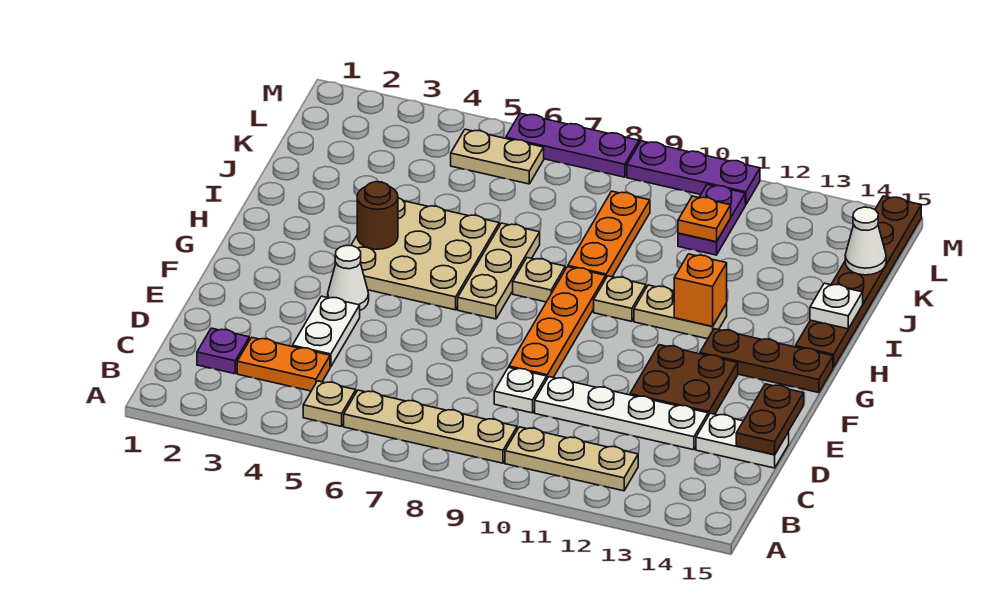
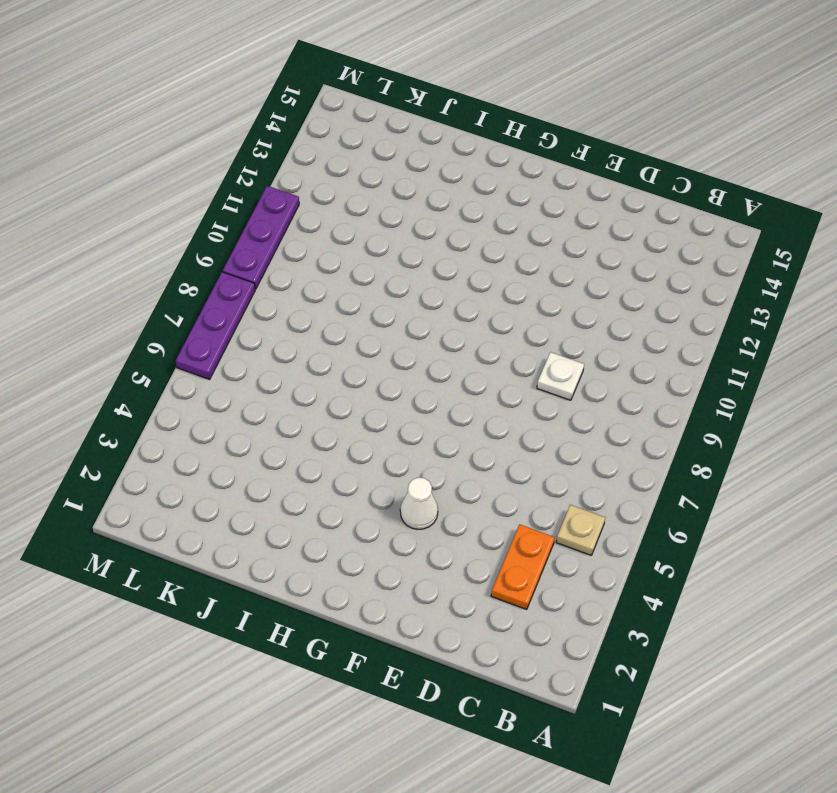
none -> tan 1x4 plate [344,390,517,463]
none -> tan 1x3 plate [505,427,638,491]
none -> purple 1x1 plate [197,328,249,374]
none -> white 1x2 plate [292,296,360,367]

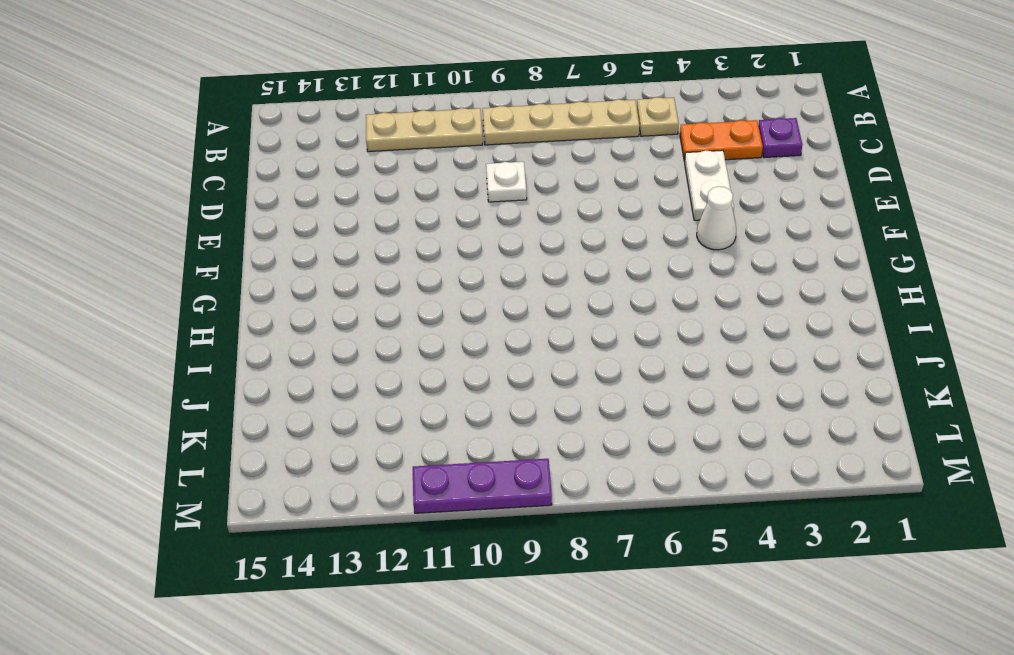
none -> white 1x4 plate [535,377,708,450]
none -> white 1x2 plate [696,413,789,468]
none -> orange 1x4 plate [509,267,606,378]
none -> brown 2x2 plate [630,345,738,416]

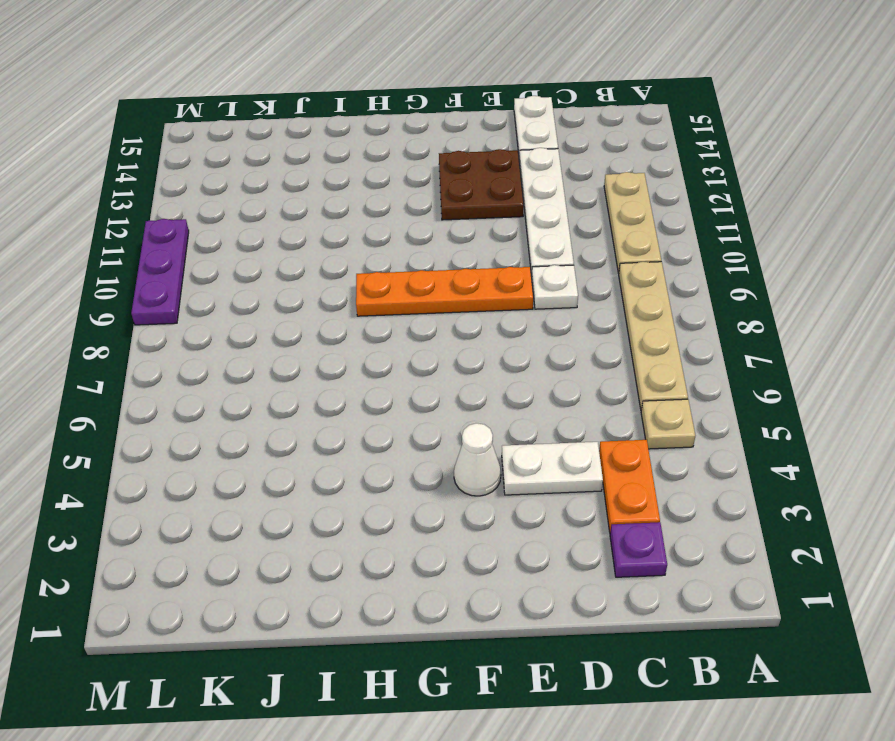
none -> tan 3x3 plate [351,198,499,310]
none -> tan 1x3 plate [458,223,540,319]
none -> brown 1x3 plate [700,329,833,393]
none -> tan 1x1 plate [513,258,565,302]

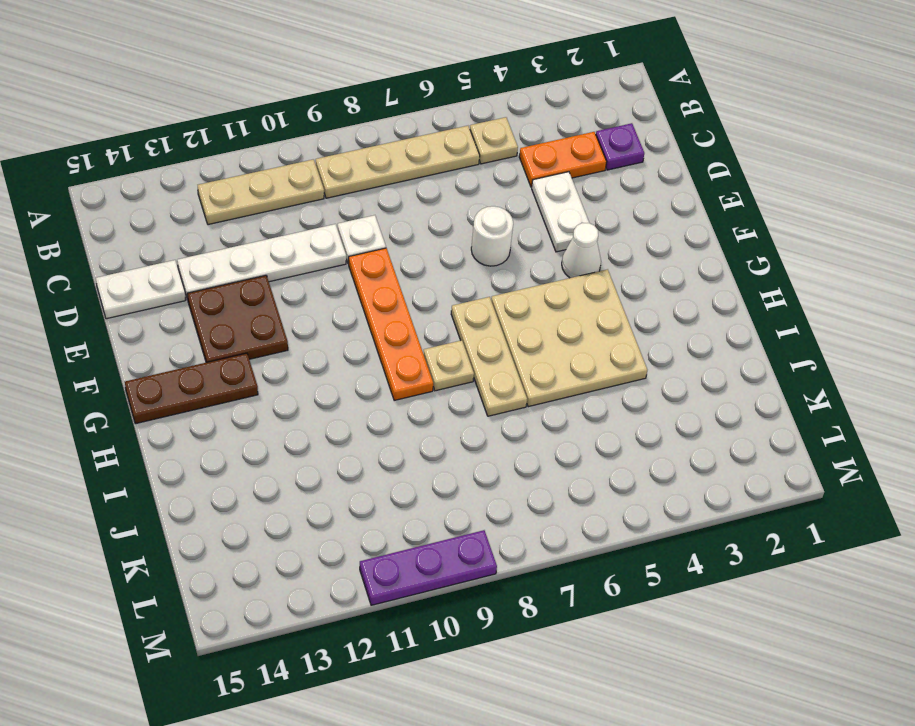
white 1x1 round brick [471,206,513,266] -> none
none -> tan 1x1 plate [594,276,646,321]
none -> tan 1x2 plate [634,285,727,339]
none -> brown 1x6 plate [795,196,921,367]
none -> orange 1x3 plate [568,191,650,277]

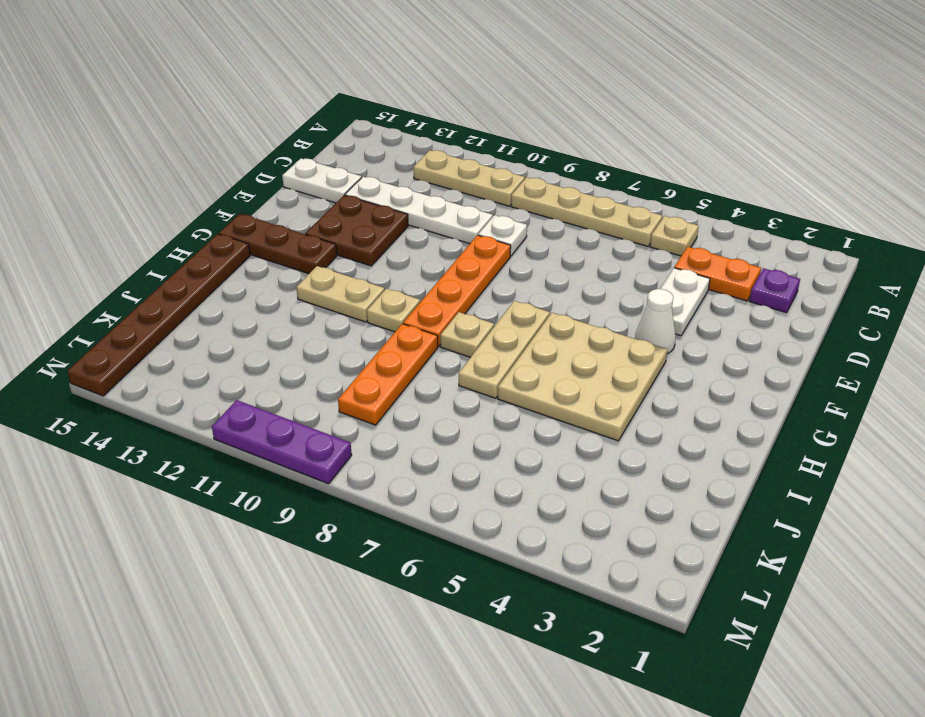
none -> purple 1x2 plate [678,184,745,255]
none -> tan 1x2 plate [451,129,544,184]
none -> purple 1x3 plate [506,113,639,177]
none -> brown 1x2 plate [736,384,804,455]

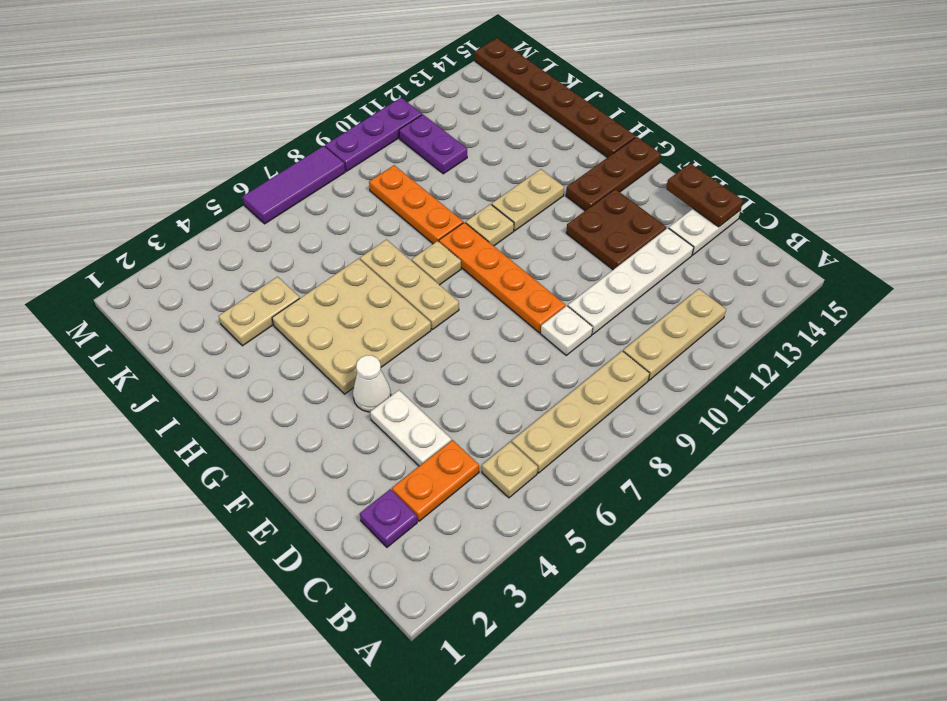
tan 1x2 plate [219,277,300,346] -> tan 1x2 plate moved to [451,129,544,184]
purple 1x3 tile [243,146,345,224] -> purple 1x3 plate [506,113,639,177]
none -> brown 1x1 round brick [357,182,398,249]
none -> orange 1x1 brick [674,254,727,326]
none -> white 1x1 plate [810,283,863,329]
none -> orange 1x1 plate [678,196,731,242]

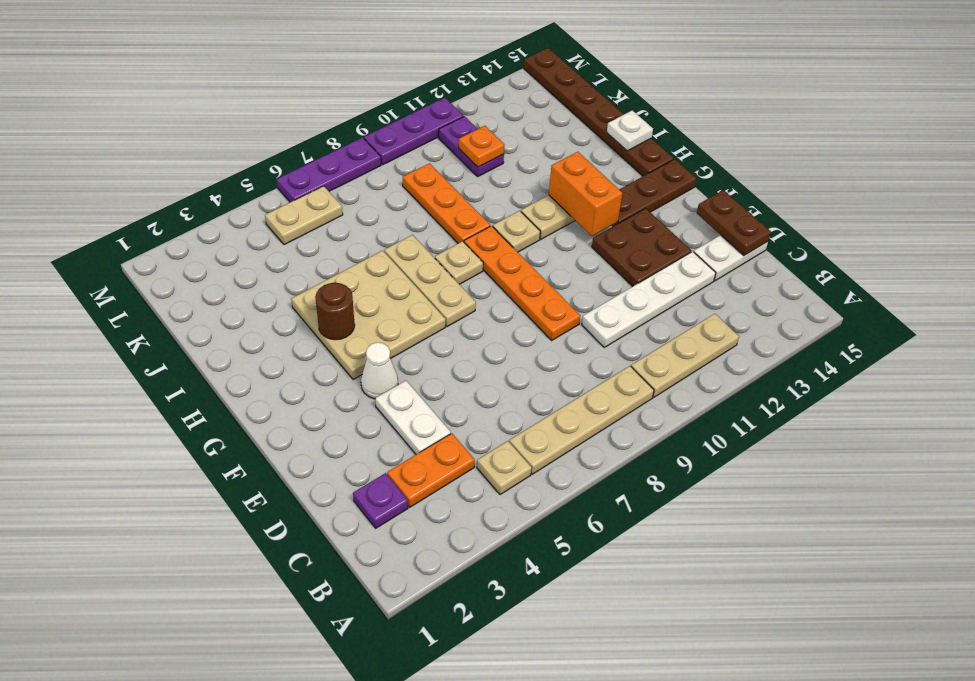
orange 1x2 brick [549,152,622,236] -> orange 1x1 brick [674,254,727,326]
none -> white 1x1 plate [494,367,547,413]
none -> white 1x1 cone [845,207,886,275]

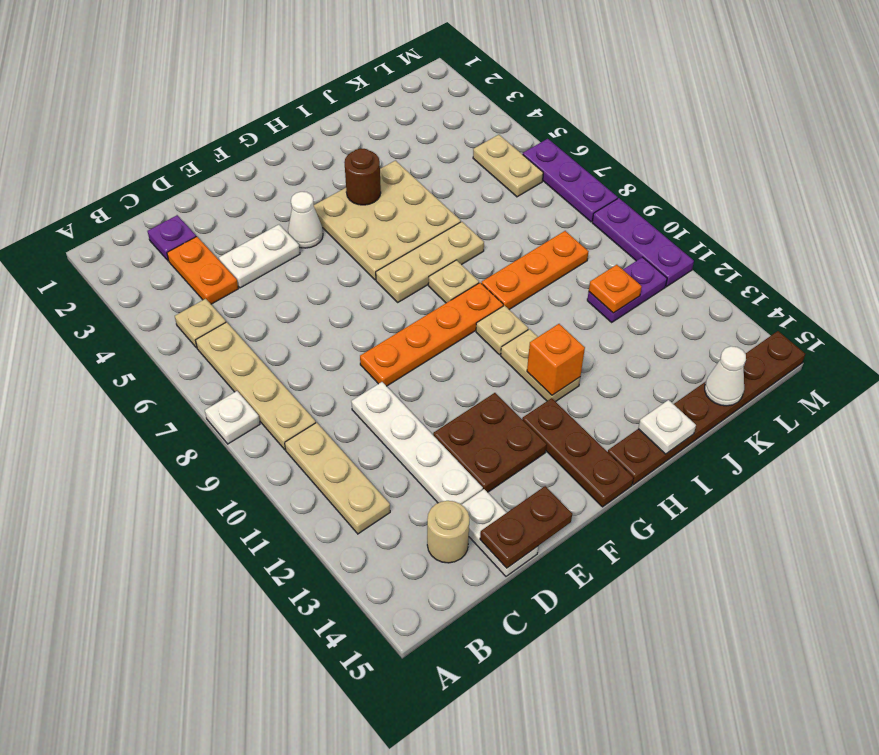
white 1x1 plate [205,391,260,444] -> white 1x1 plate moved to [494,367,547,413]
tan 1x1 round brick [427,501,469,563] -> none

